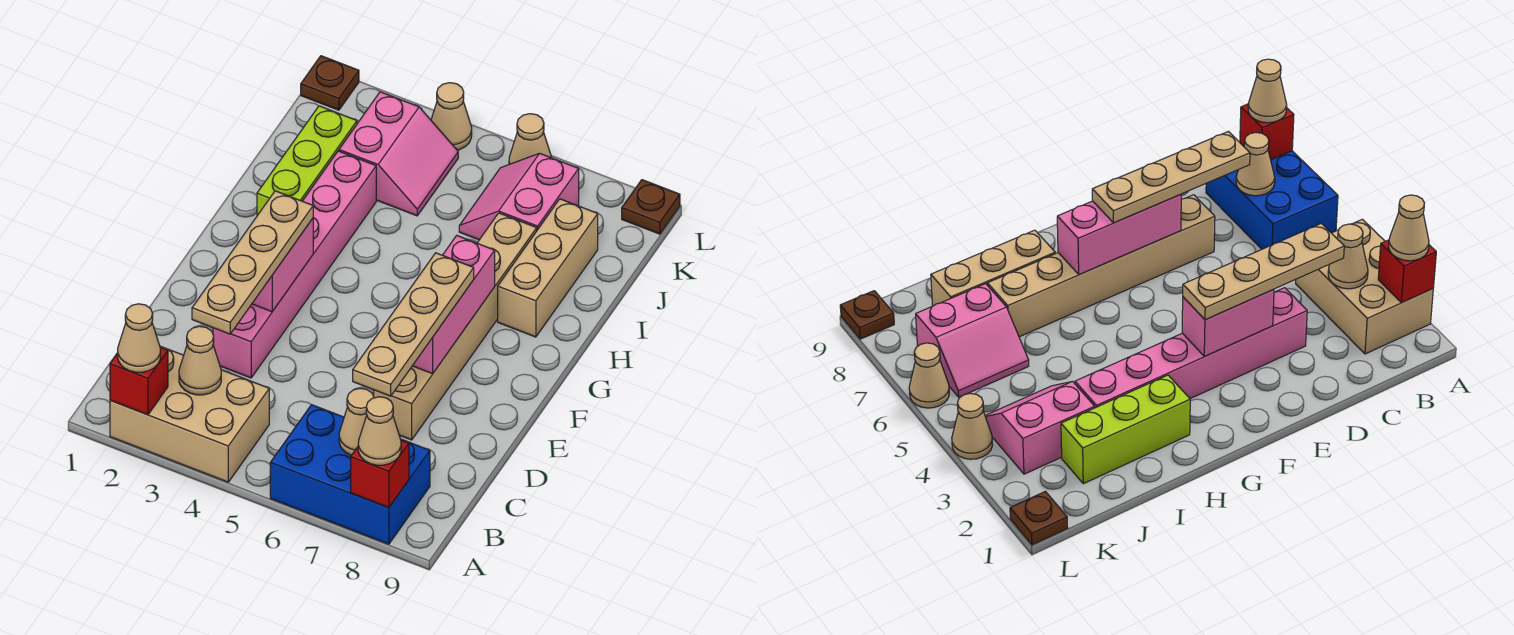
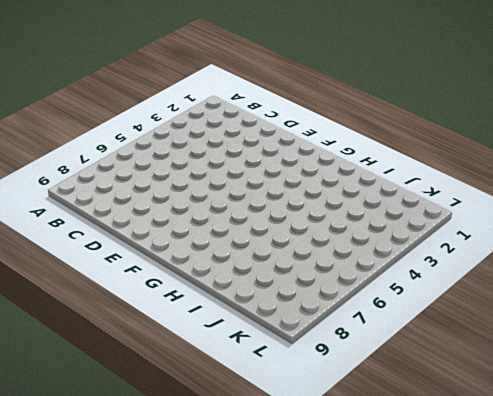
none -> tan 2x3 brick [110,346,269,482]
none -> blue 2x3 brick [270,405,430,544]
none -> pink 1x6 brick [213,151,376,378]

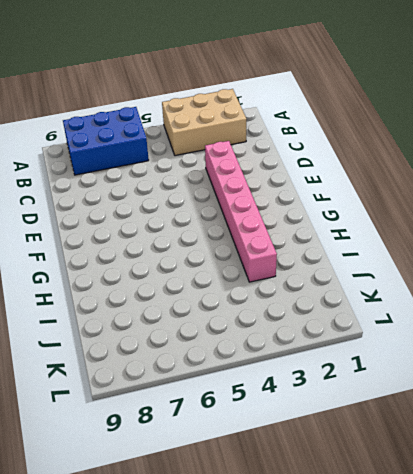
none -> tan 1x6 brick [374,213,537,440]
none -> lime 1x3 brick [257,106,357,216]
none -> tan 1x3 brick [498,199,598,337]

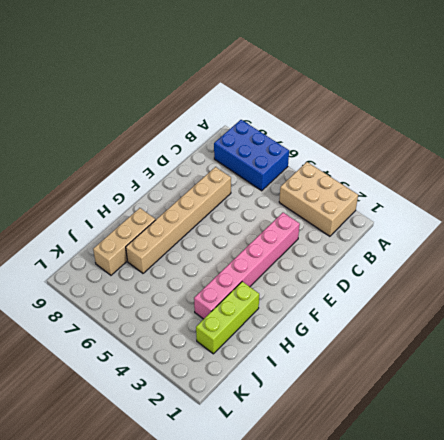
none -> pink 2x2 slope [339,92,458,216]
none -> pink 2x2 slope [459,153,579,240]
none -> brown 1x1 plate [301,56,359,110]

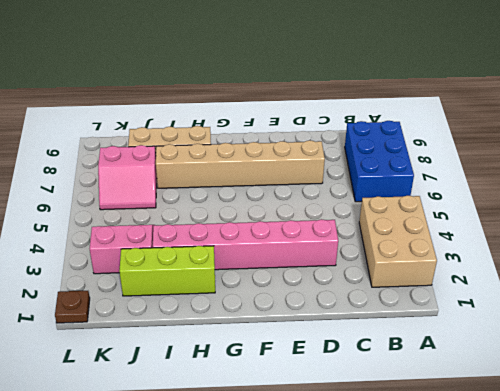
none -> tan 1x1 cone [431,83,472,150]
none -> tan 1x1 cone [509,114,552,164]
none -> brown 1x1 plate [622,180,680,234]

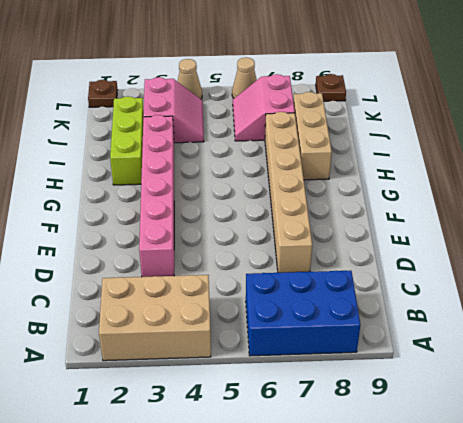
none -> red 1x1 brick [110,347,168,415]
none -> red 1x1 brick [351,440,409,508]
none -> tan 1x1 cone [179,326,221,395]

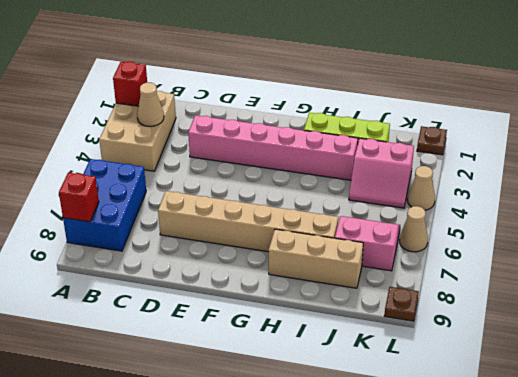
none -> tan 1x1 cone [339,388,374,455]
none -> pink 1x2 brick [252,219,313,312]
none -> pink 1x3 brick [413,236,495,374]

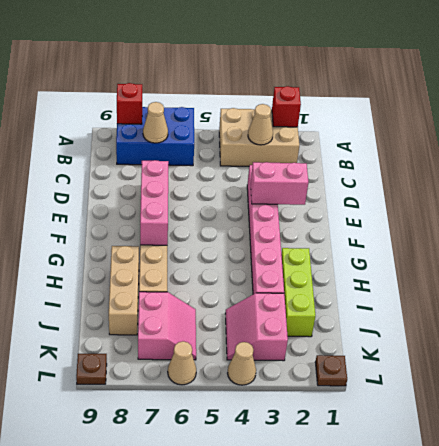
pink 1x2 brick [251,162,309,205] -> pink 1x2 brick turned to [252,219,313,312]
none -> tan 1x1 cone [118,304,160,372]
none -> tan 1x1 cone [358,397,401,465]
none -> tan 1x4 plate [192,191,313,334]

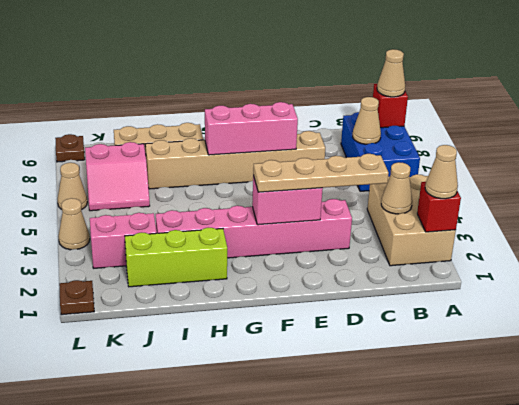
none -> tan 1x4 plate [353,253,474,396]

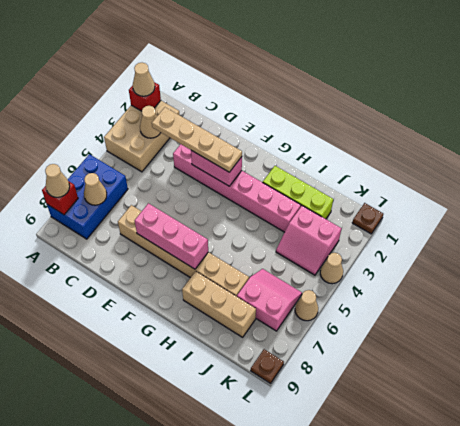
none -> tan 1x4 plate [353,253,474,396]

